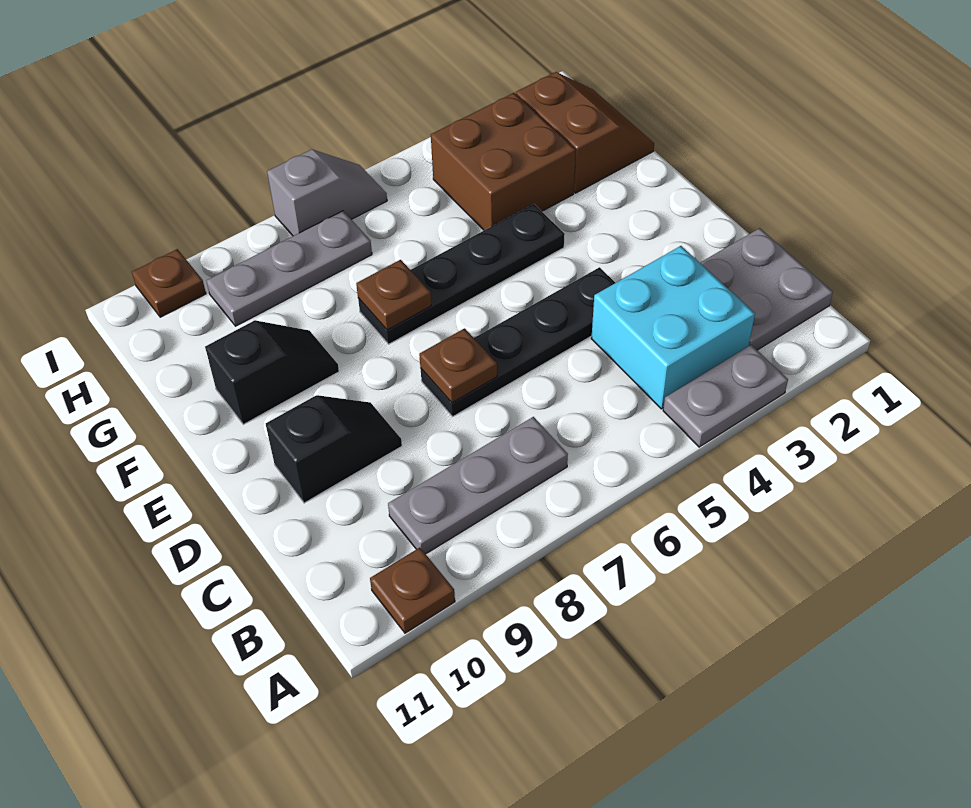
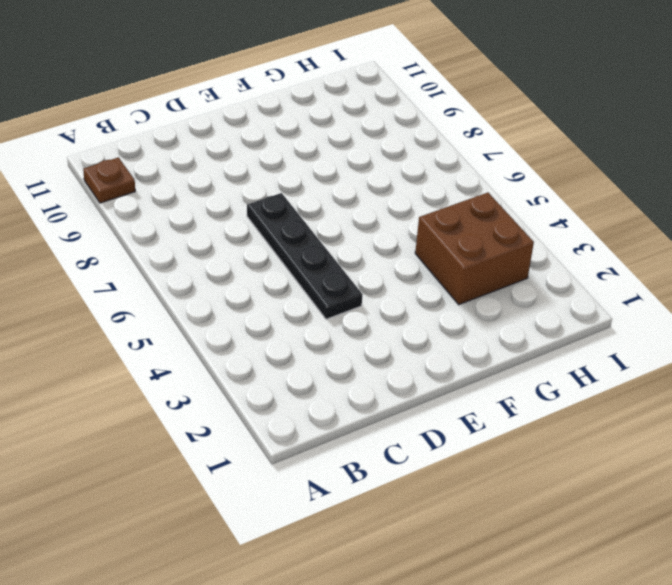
none -> grey 1x2 plate [663,345,788,447]
none -> grey 2x2 plate [700,228,833,350]
none -> cyan 2x2 brick [591,246,755,409]

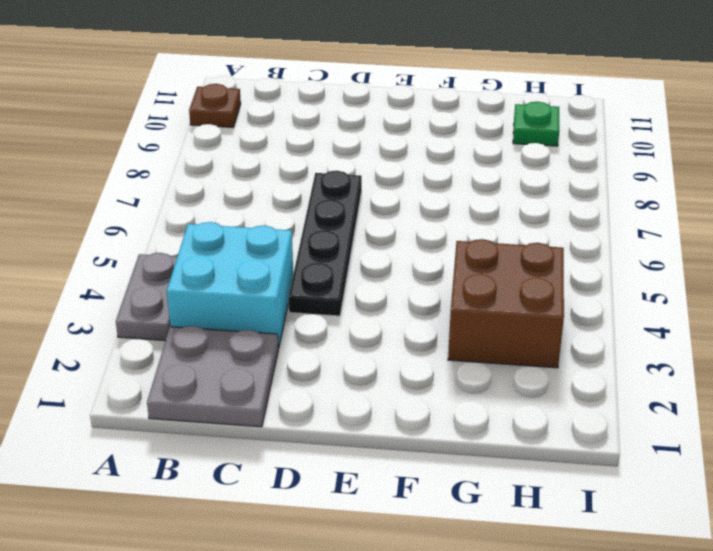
green 1x1 plate [513,102,559,146] -> none
none -> grey 1x3 plate [388,417,568,554]
none -> black 1x2 slope [266,395,402,503]
none -> black 1x4 plate [358,204,565,344]

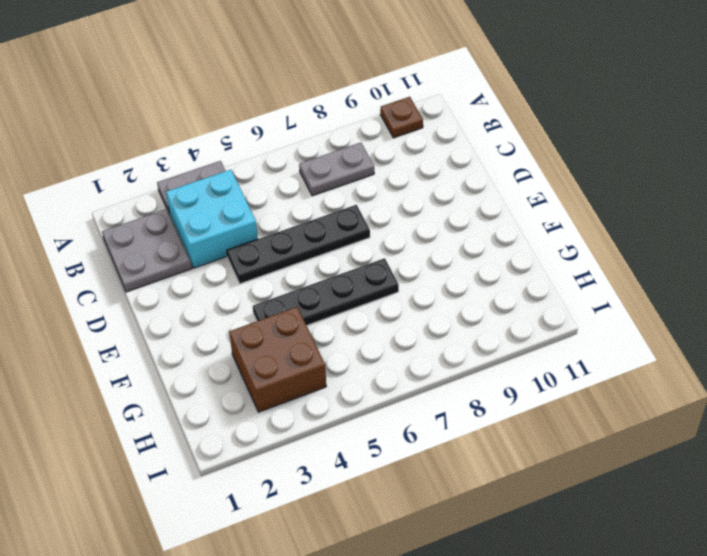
grey 1x2 plate [299,143,374,196] -> grey 1x3 plate [388,417,568,554]
none -> black 1x2 slope [266,395,402,503]
none -> black 1x2 slope [205,320,339,424]
none -> brown 2x2 slope [516,72,654,193]

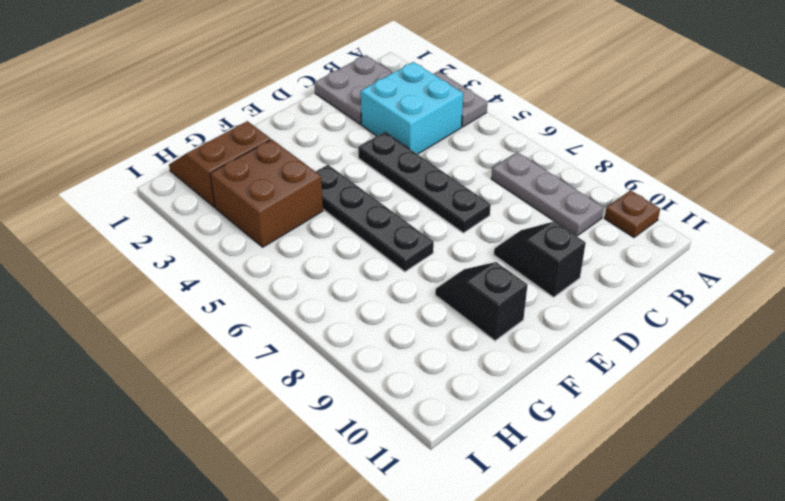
none -> grey 1x3 plate [206,211,372,326]
none -> grey 1x2 slope [267,149,387,236]
none -> brown 1x1 plate [132,249,206,317]

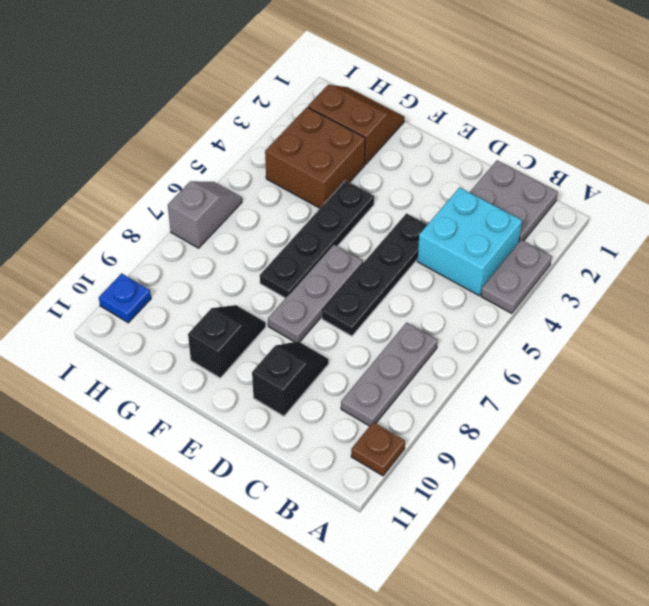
grey 1x3 plate [268,244,363,342] -> grey 1x3 plate moved to [206,211,372,326]
blue 1x1 plate [99,273,151,323] -> brown 1x1 plate [132,249,206,317]
none -> brown 1x1 plate [419,328,497,403]
none -> brown 1x1 plate [356,260,431,330]

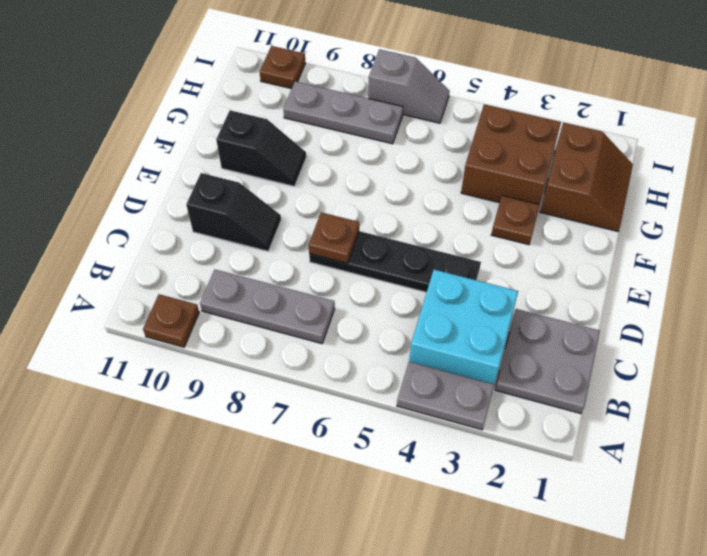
brown 1x1 plate [491,196,540,245] -> brown 1x1 plate moved to [356,260,431,330]
none -> black 1x4 plate [358,204,565,344]

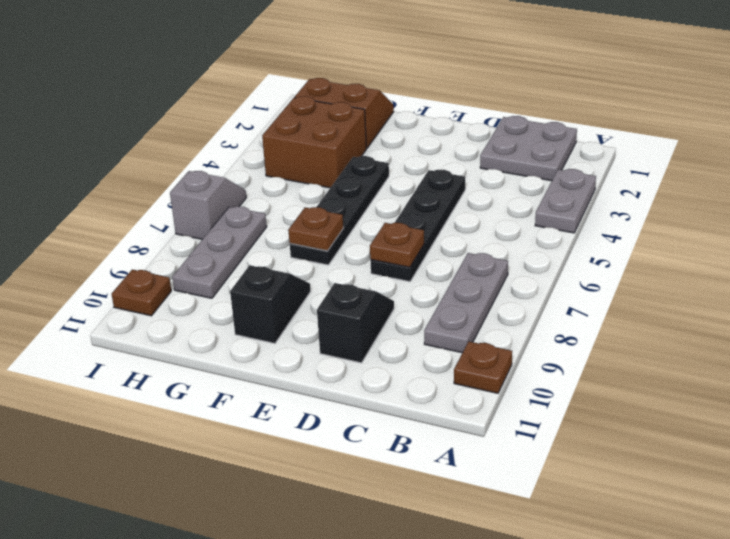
none -> cyan 2x2 brick [591,246,755,409]

